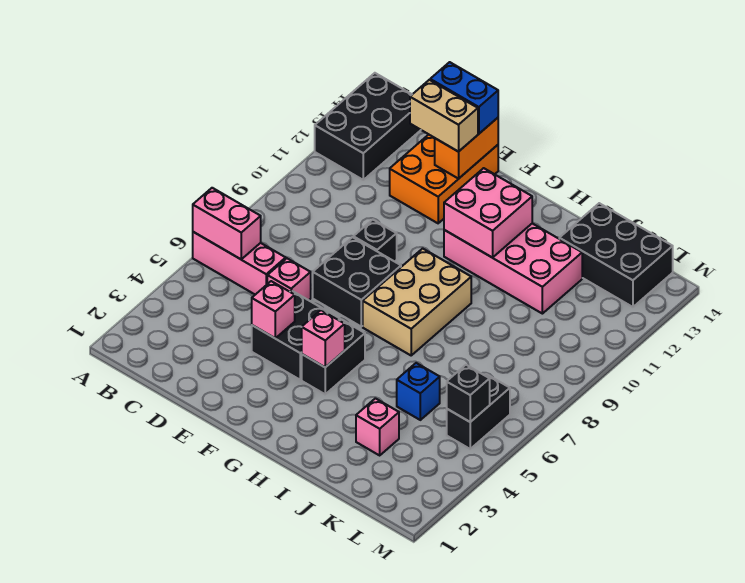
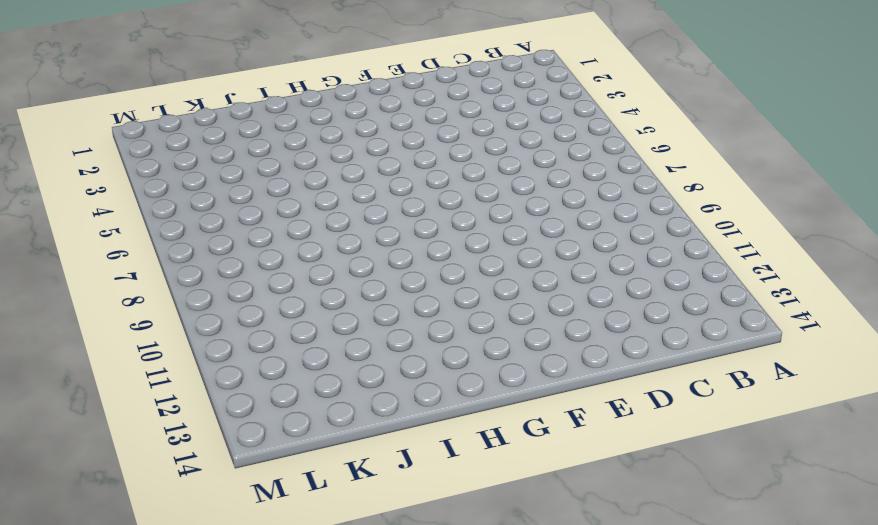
none -> pink 1x3 brick [193,232,286,295]
none -> black 2x3 brick [315,73,420,180]
none -> pink 1x1 brick [267,258,311,300]

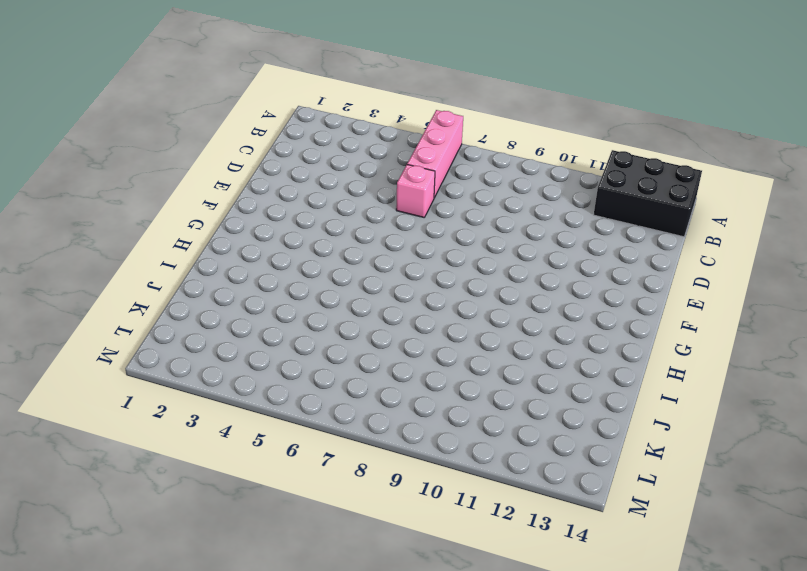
none -> orange 2x3 brick [390,135,498,223]
none -> black 2x2 brick [252,290,340,380]
none -> black 2x2 brick [313,237,401,326]

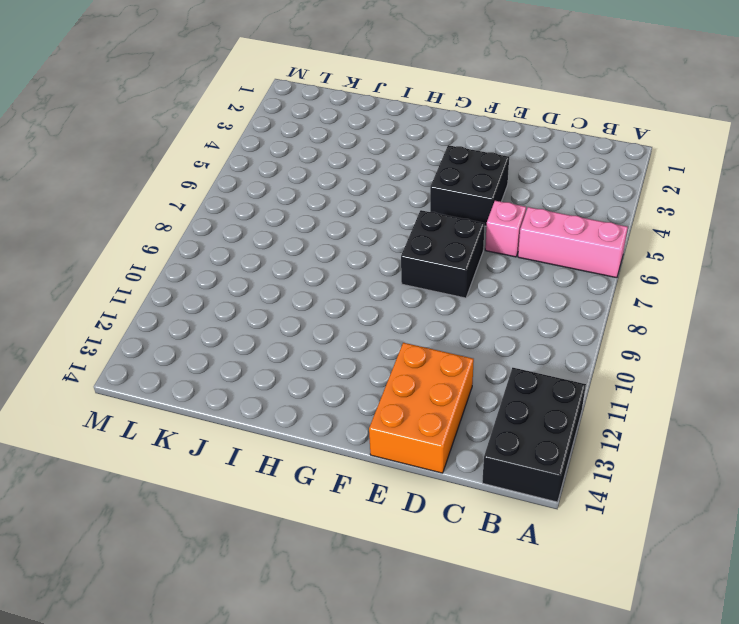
none -> black 1x1 brick [353,220,397,262]
none -> black 1x2 brick [302,319,365,394]
none -> tan 2x3 brick [363,248,471,355]

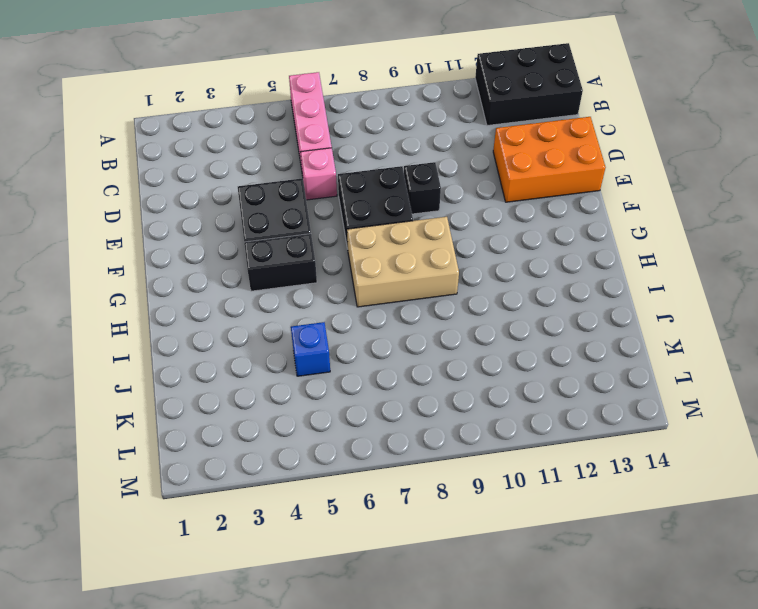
none -> pink 2x4 brick [444,223,582,314]
none -> pink 1x1 brick [356,398,399,455]
none -> black 2x3 brick [559,203,673,307]

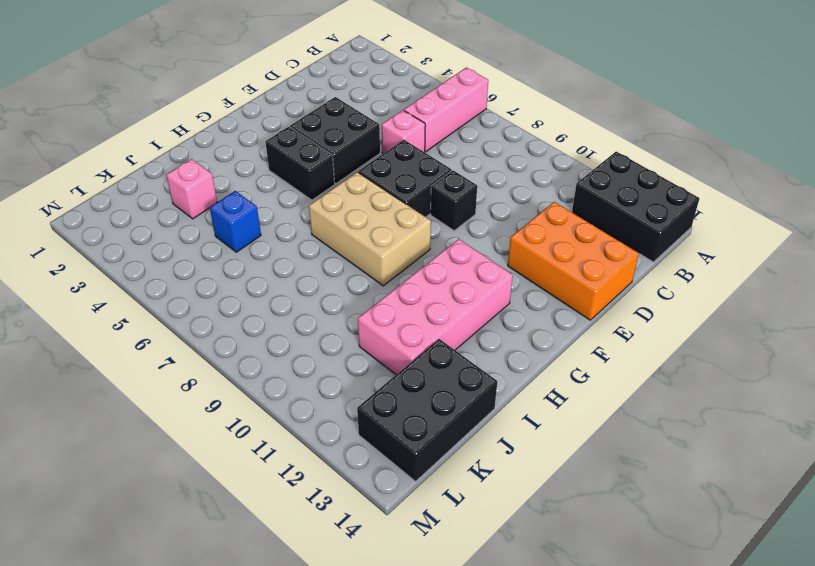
none -> black 1x2 brick [447,374,510,449]
none -> pink 1x2 brick [193,188,261,259]
none -> pink 1x1 brick [252,281,295,338]

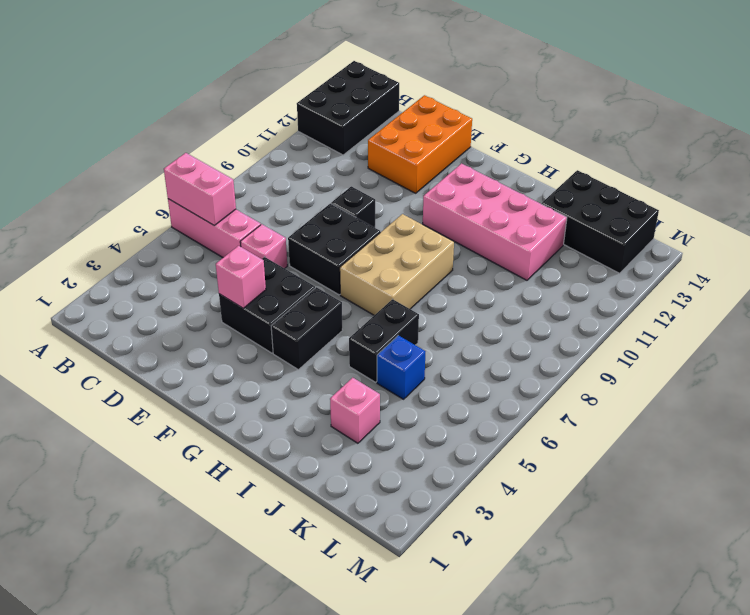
black 1x2 brick [349,299,419,382] -> black 1x2 brick moved to [447,374,510,449]
none -> orange 1x2 brick [435,118,498,179]
none -> pink 1x1 brick [302,310,345,367]
none -> pink 2x2 brick [444,168,532,258]

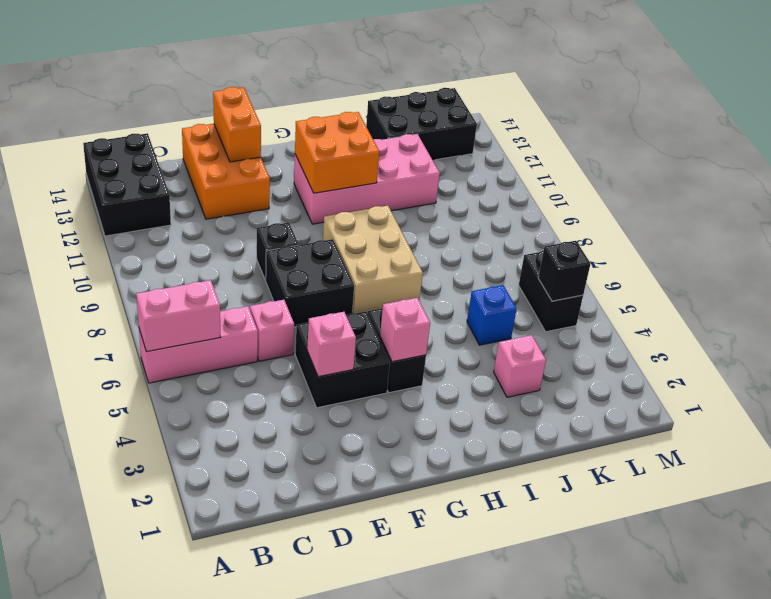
orange 2x2 brick [295,112,379,193] -> pink 2x2 brick [444,168,532,258]
none -> tan 1x2 brick [410,80,478,152]
none -> blue 1x2 brick [430,62,498,134]

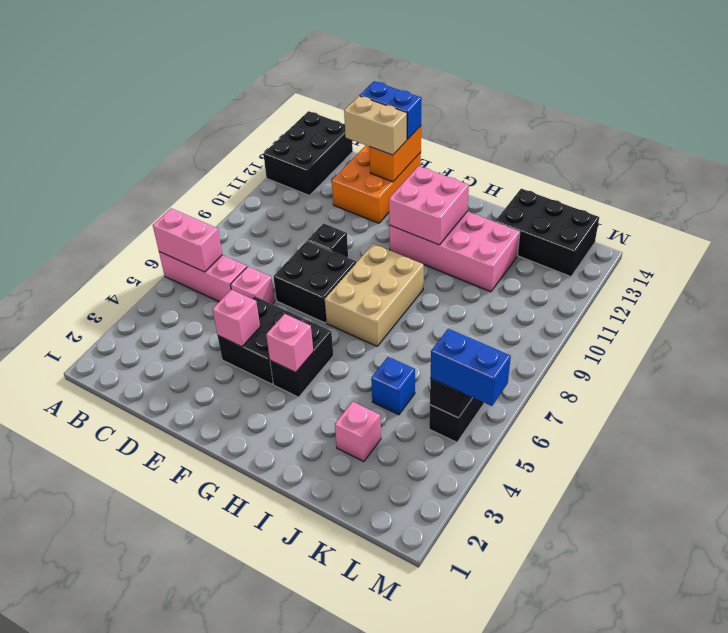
blue 1x2 brick [430,329,511,406] -> none

